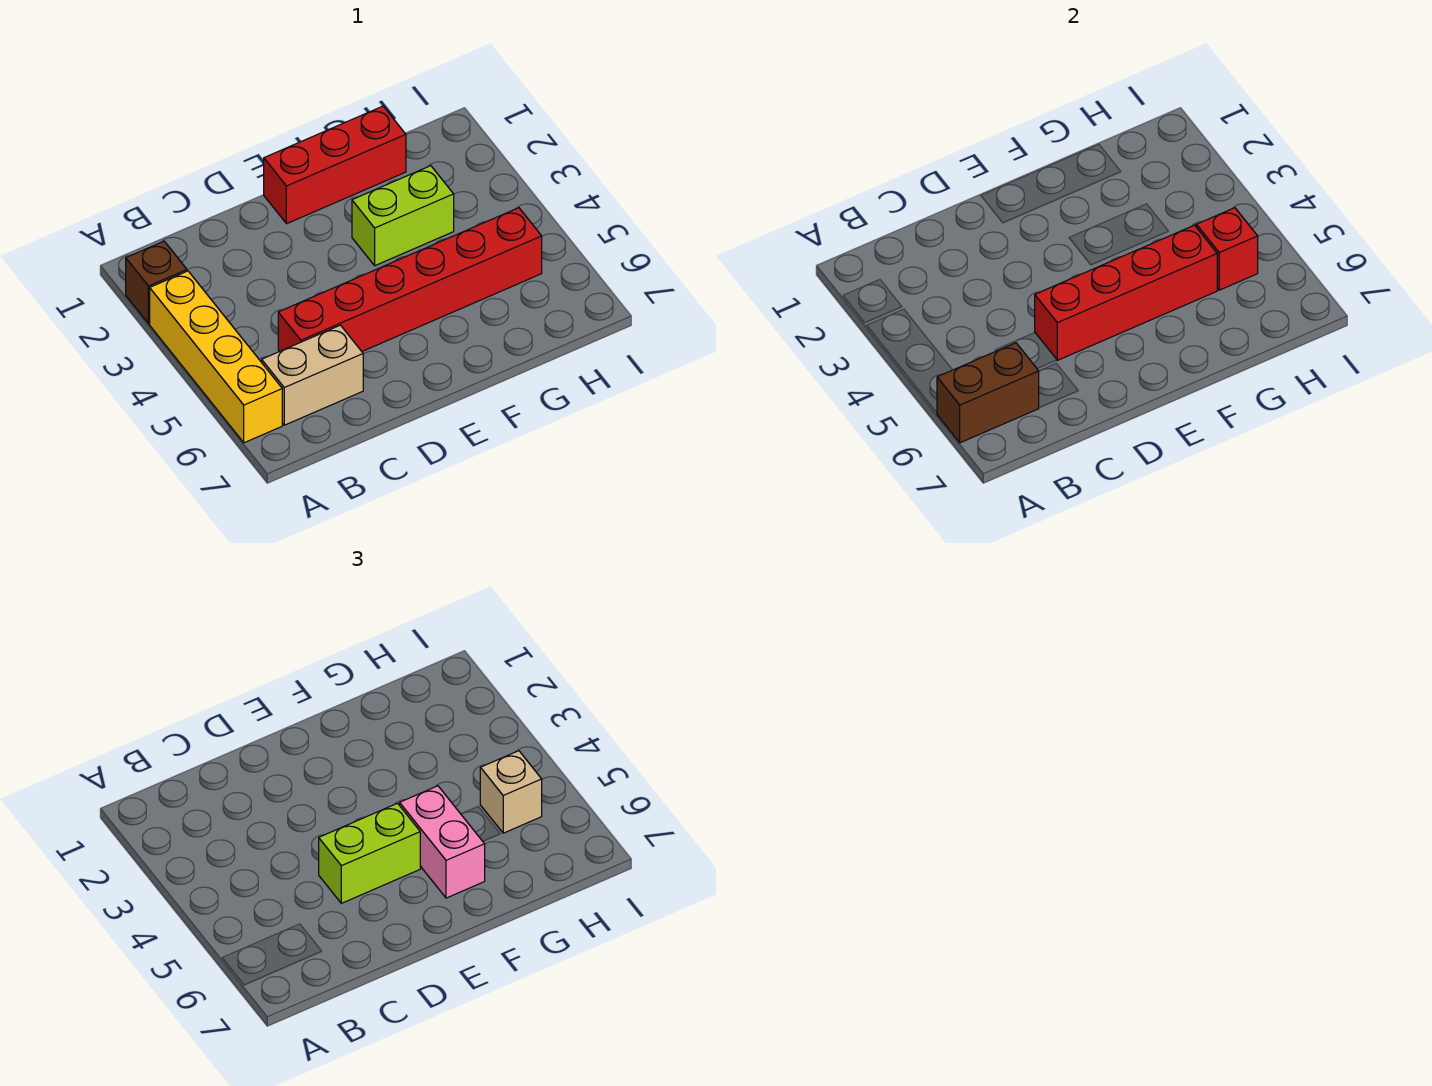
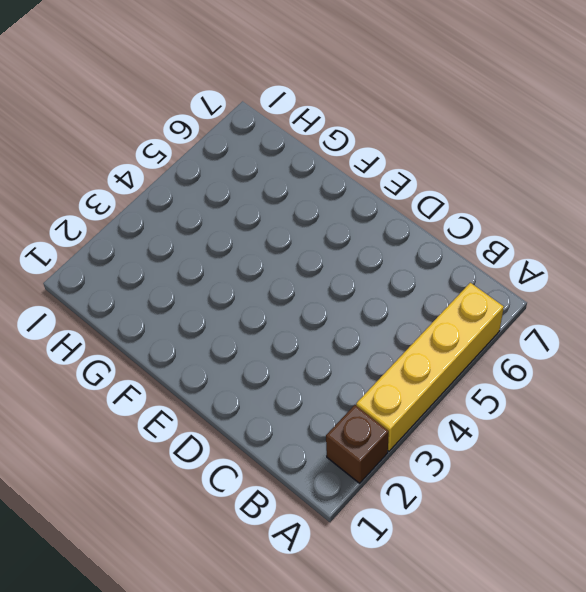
none -> tan 1x2 brick [262,325,363,425]
none -> red 1x6 brick [278,208,542,351]
none -> red 1x3 brick [264,106,406,224]

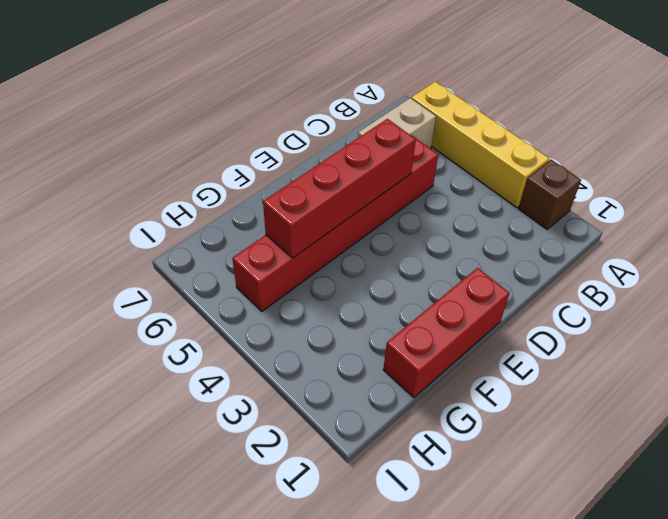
none -> lime 1x2 brick [352,166,454,266]
none -> brown 1x2 brick [937,343,1039,443]
none -> red 1x1 brick [1196,208,1258,290]

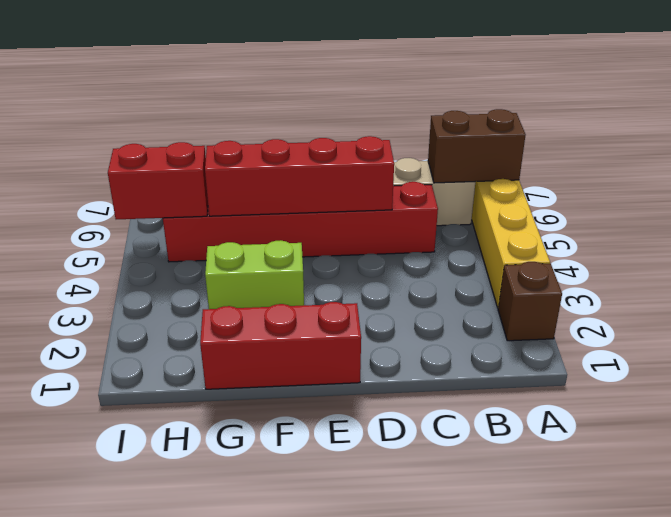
red 1x2 brick [108,142,208,219] -> red 1x1 brick [1196,208,1258,290]
none -> lime 1x2 brick [319,803,420,903]
none -> pink 1x2 brick [400,786,485,898]
none -> tan 1x1 brick [480,751,542,833]

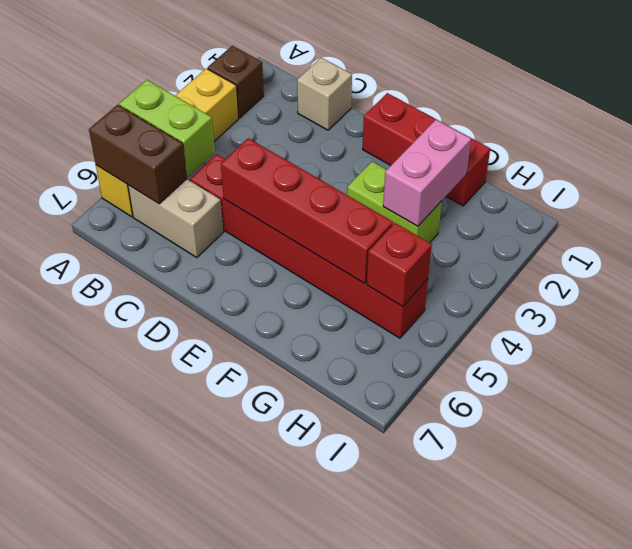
lime 1x2 brick [119,80,215,177] -> lime 1x2 brick moved to [319,803,420,903]
tan 1x1 brick [297,58,352,130] -> tan 1x1 brick moved to [480,751,542,833]
pink 1x2 brick [383,120,471,226] -> pink 1x2 brick moved to [400,786,485,898]

